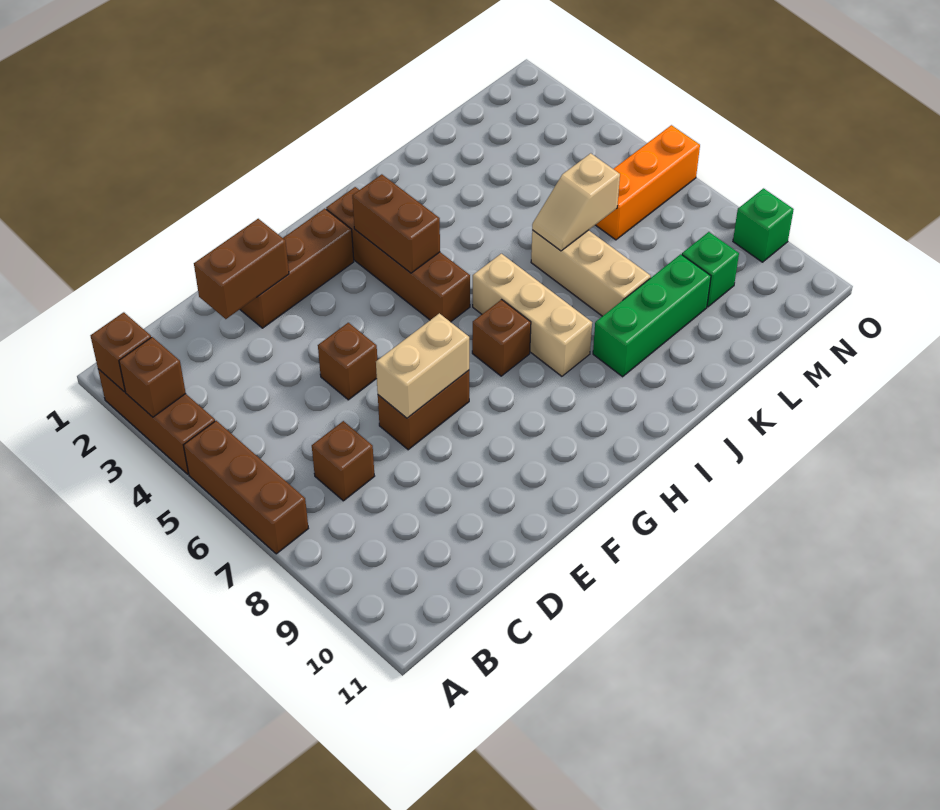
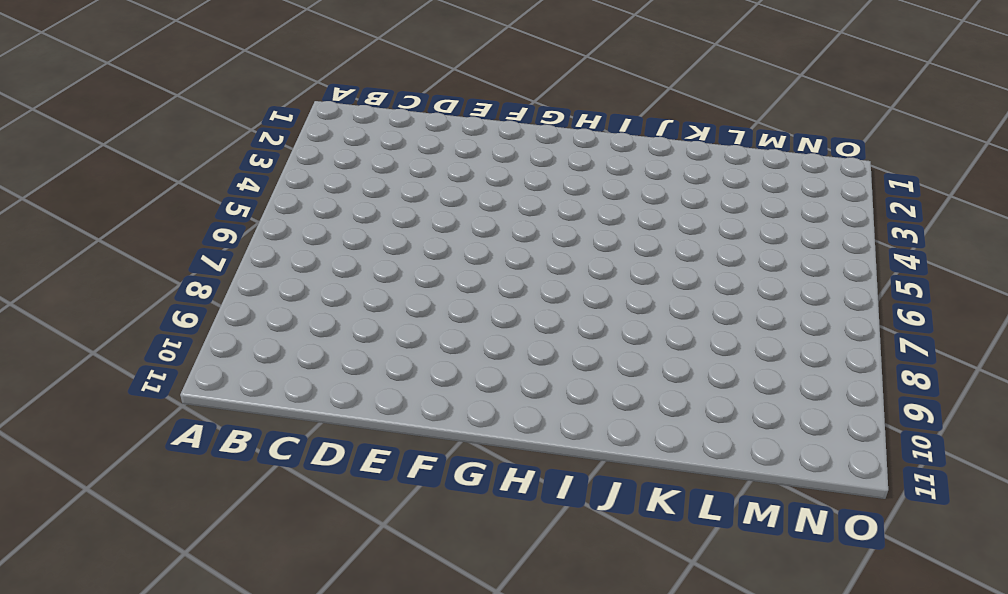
none -> brown 1x3 brick [98,369,215,474]
none -> brown 1x3 brick [184,421,308,554]
none -> brown 1x1 brick [312,421,374,501]

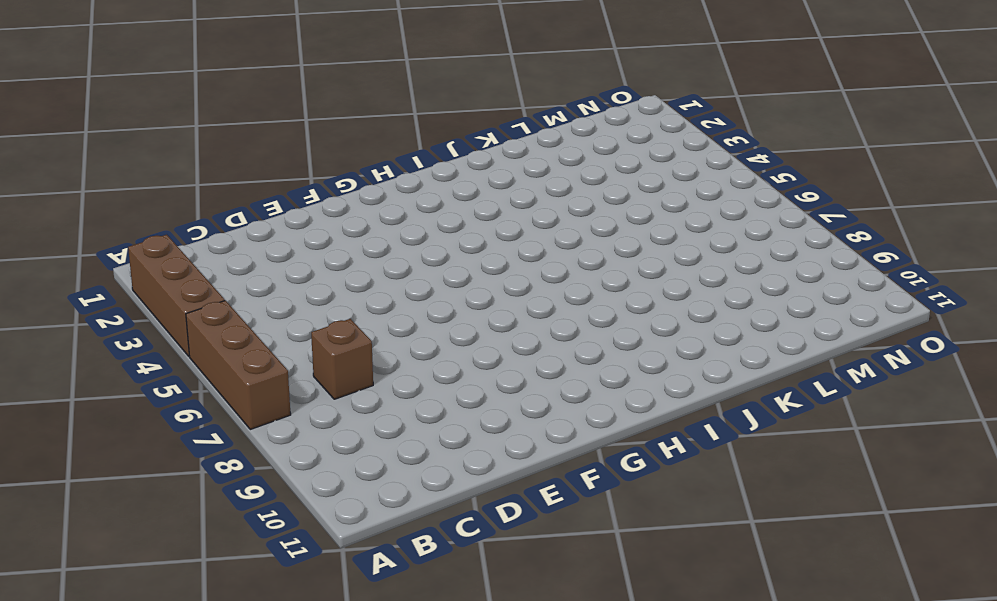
none -> brown 1x3 brick [240,209,354,328]
none -> brown 1x1 brick [318,323,377,400]
none -> brown 1x2 brick [378,370,469,450]

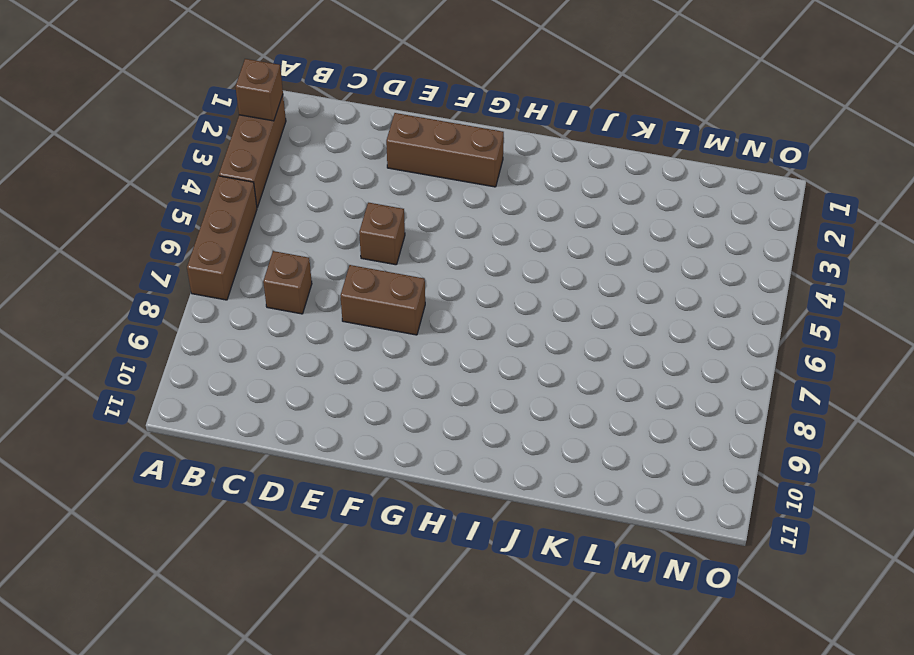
none -> brown 1x4 brick [326,187,470,322]
none -> brown 1x1 brick [472,300,531,376]
none -> tan 1x3 brick [473,254,592,376]

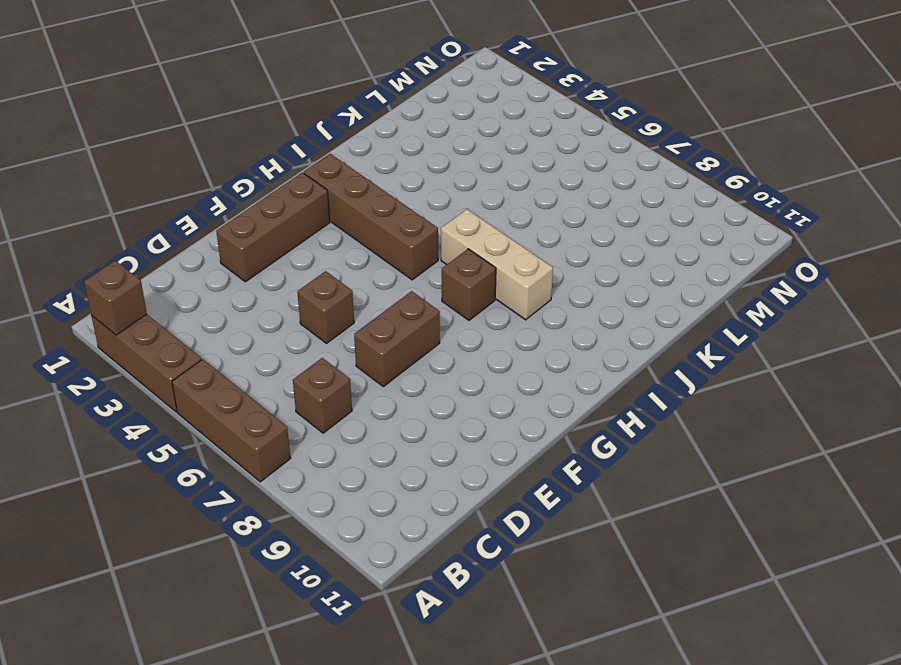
none -> green 1x3 brick [593,254,711,377]
none -> tan 1x3 brick [531,230,651,316]
none -> orange 1x3 brick [596,125,700,240]

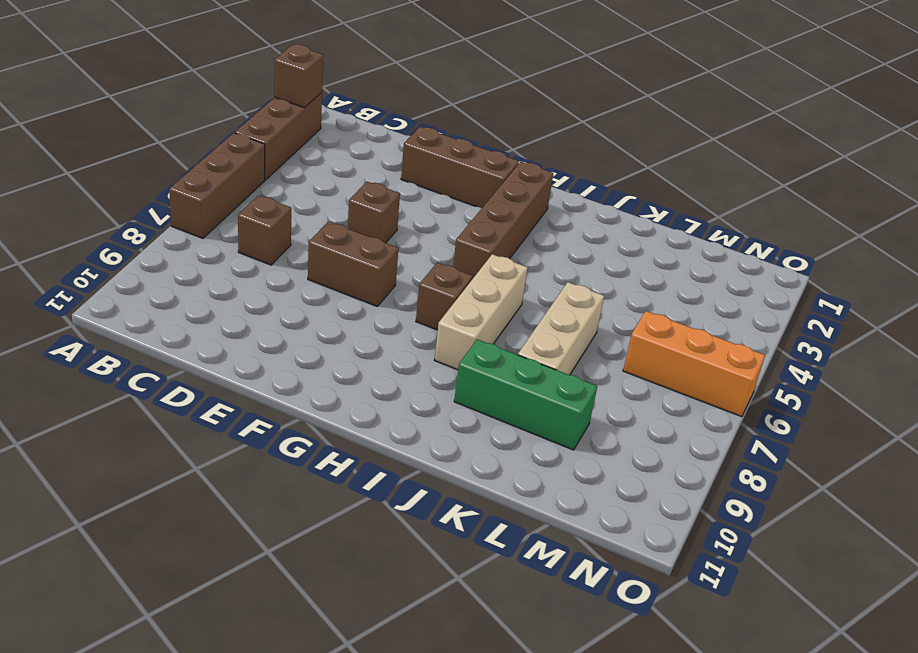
none -> green 1x1 brick [682,232,739,307]
none -> green 1x1 brick [733,188,794,262]
none -> brown 1x1 brick [119,337,186,417]

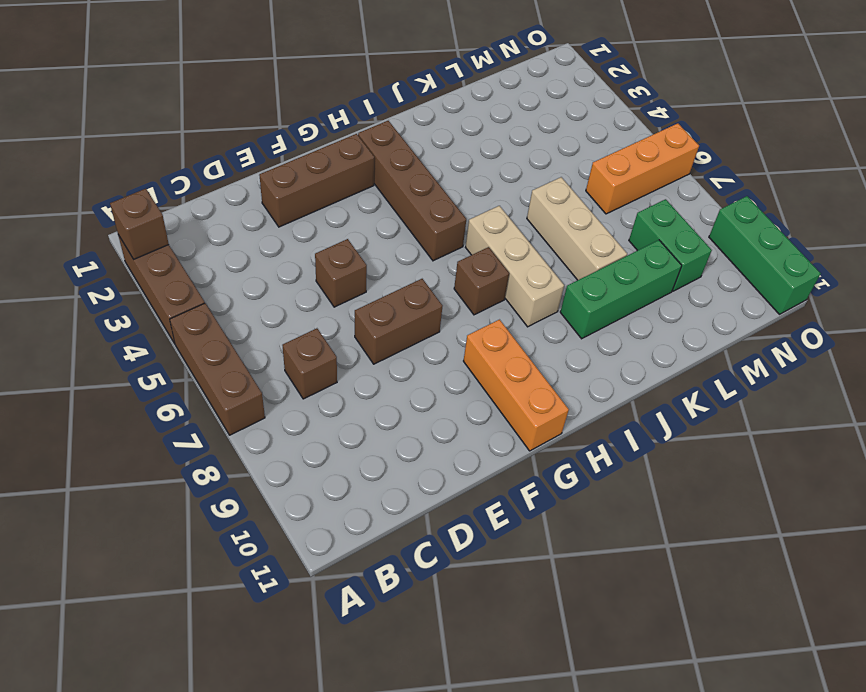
orange 1x3 brick [464,320,569,451] -> none
green 1x2 brick [629,199,712,291] -> green 1x1 brick [682,232,739,307]
green 1x3 brick [709,196,821,314] -> green 1x1 brick [733,188,794,262]
none -> brown 1x1 brick [119,337,186,417]
none -> brown 1x2 brick [194,219,289,319]
none -> tan 1x2 brick [376,313,469,418]

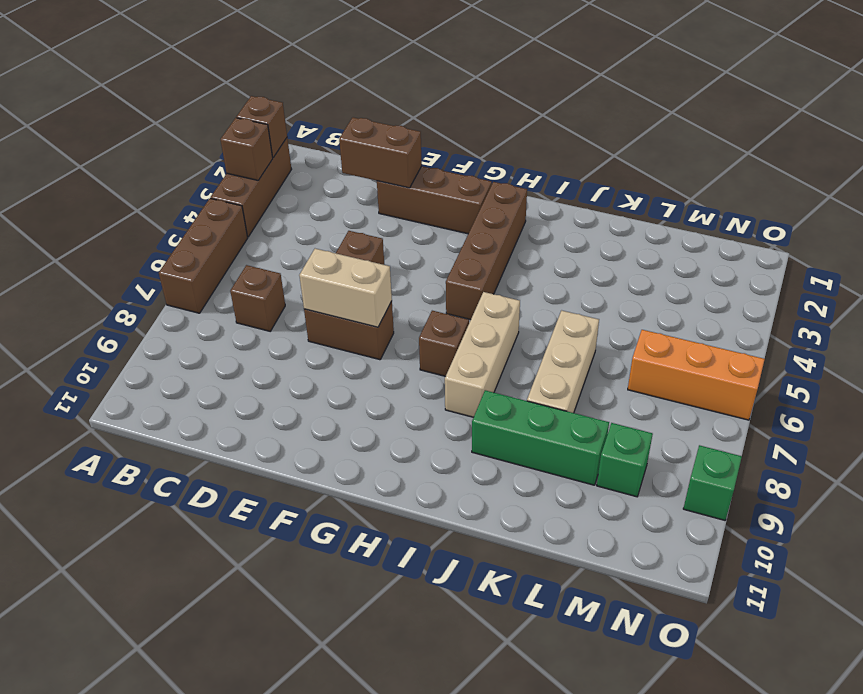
none -> brown 1x2 brick [352,174,440,273]
none -> tan 1x2 slope [532,153,620,251]

